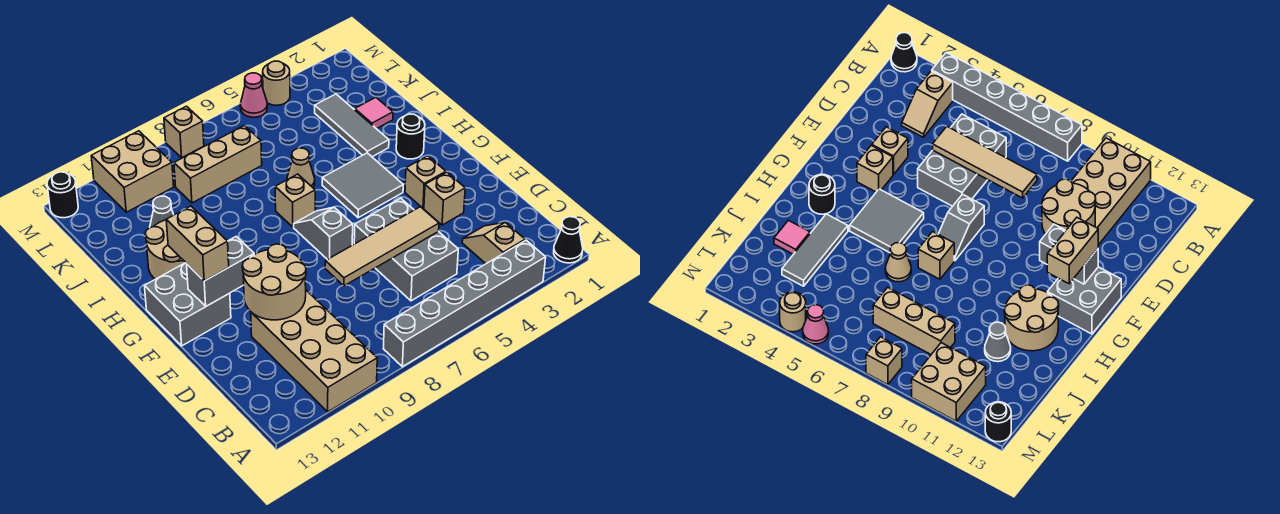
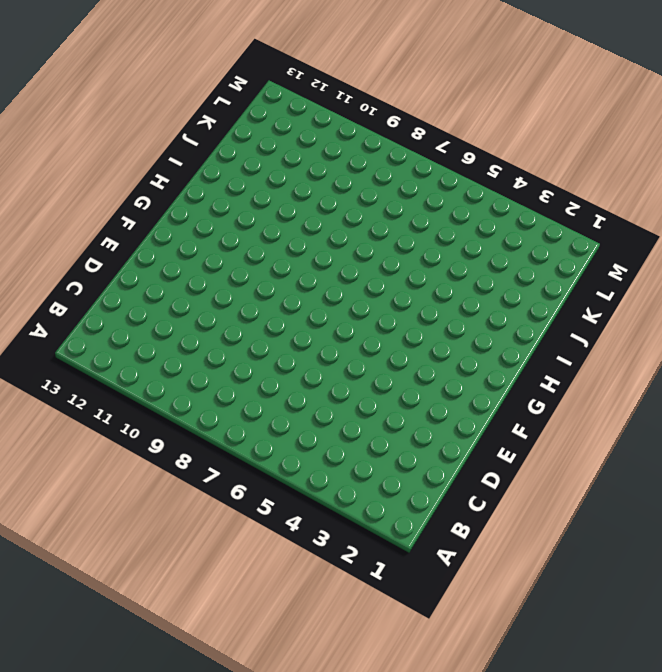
none -> black 1x1 cone [554,217,583,263]
none -> grey 1x6 brick [383,240,546,367]
none -> tan 2x4 brick [251,290,377,412]

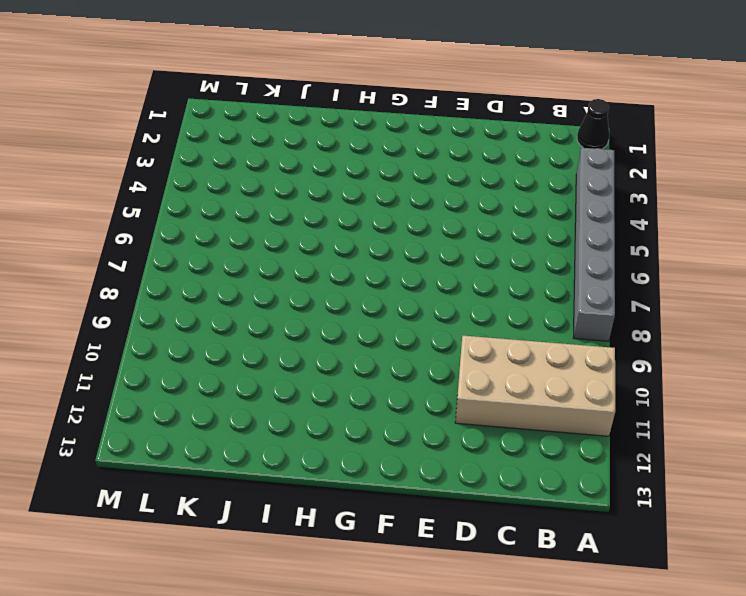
none -> tan 1x2 slope [462,222,525,264]
none -> grey 2x3 brick [354,198,458,301]
none -> tan 1x1 brick [424,172,465,225]

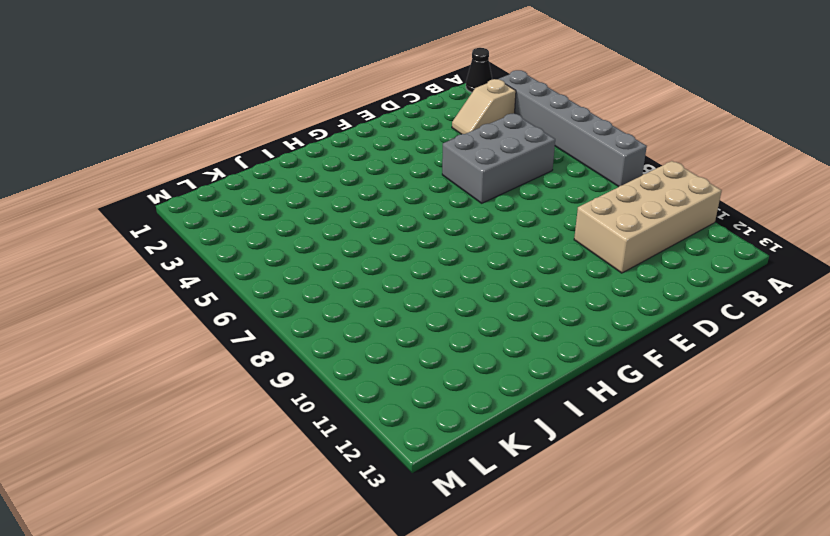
none -> tan 1x1 brick [424,172,465,225]
none -> tan 1x1 brick [405,156,446,208]
none -> grey 1x2 slope [294,207,353,260]

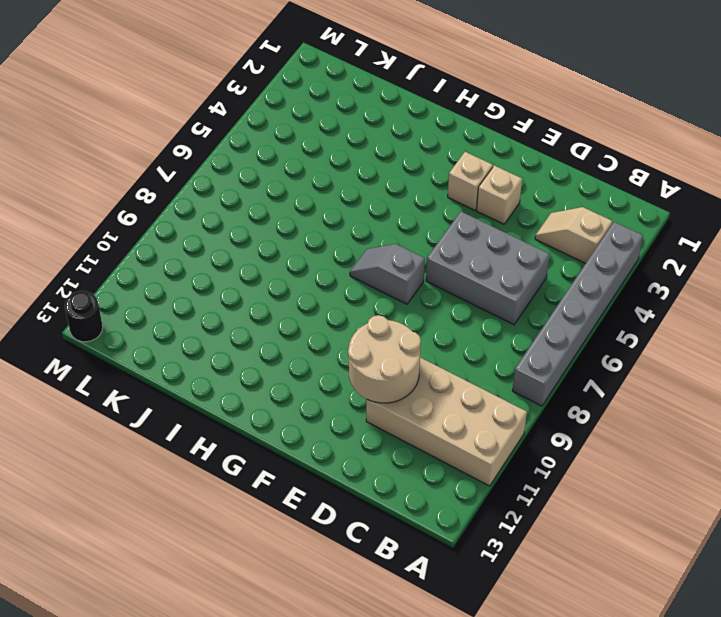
none -> black 1x1 cone [554,217,583,263]
none -> grey 2x2 brick [145,263,231,346]
none -> grey 2x2 tile [322,153,403,218]

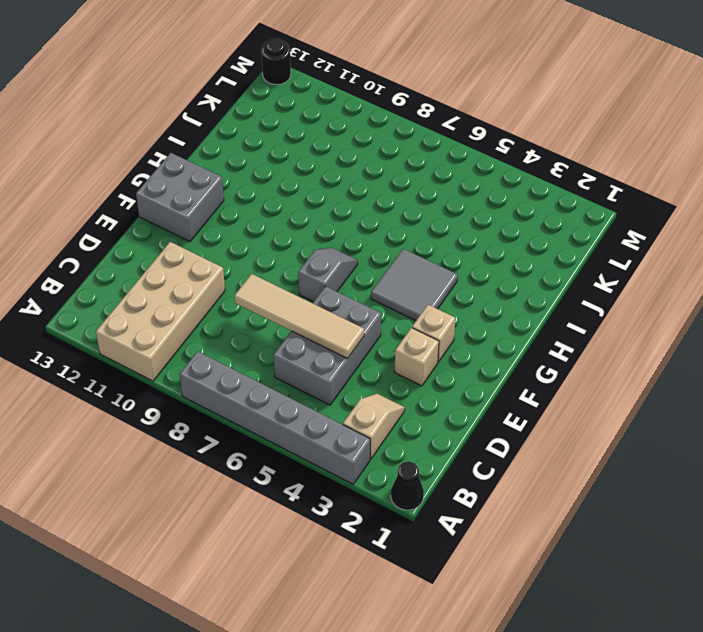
none -> black 1x1 round brick [396,114,425,159]
none -> tan 1x1 brick [275,174,315,227]
none -> tan 2x2 round brick [145,220,186,279]

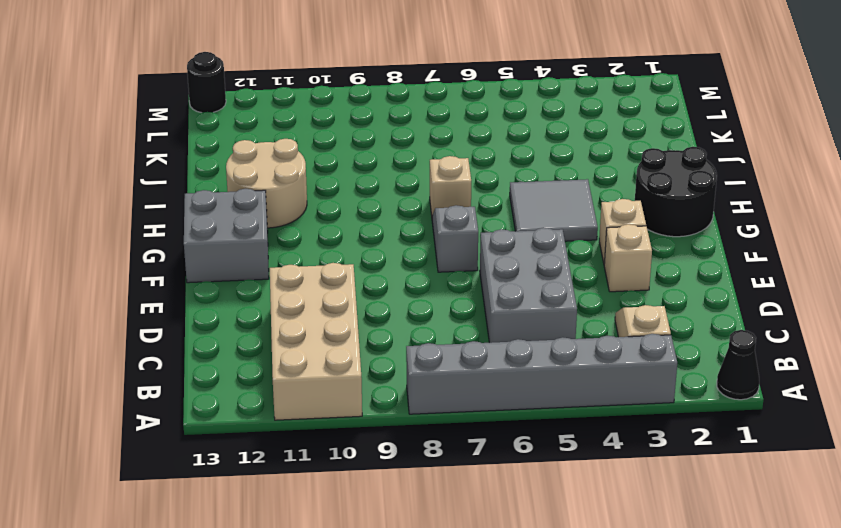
black 2x2 round brick [635,147,717,237] -> black 1x1 round brick [396,114,425,159]
none -> grey 1x3 tile [315,94,389,157]
none -> tan 1x1 cone [287,148,315,188]
none -> pink 1x1 tile [355,97,393,129]

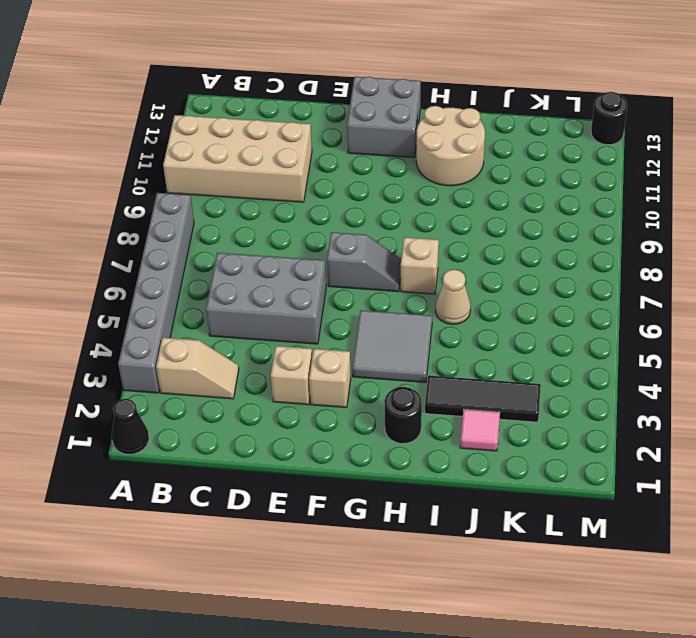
black 1x3 tile [425,376,541,422] -> grey 1x3 tile [315,94,389,157]
none -> grey 1x1 cone [150,196,174,228]
none -> tan 1x3 brick [174,126,262,203]
none -> tan 2x2 brick [91,131,174,212]

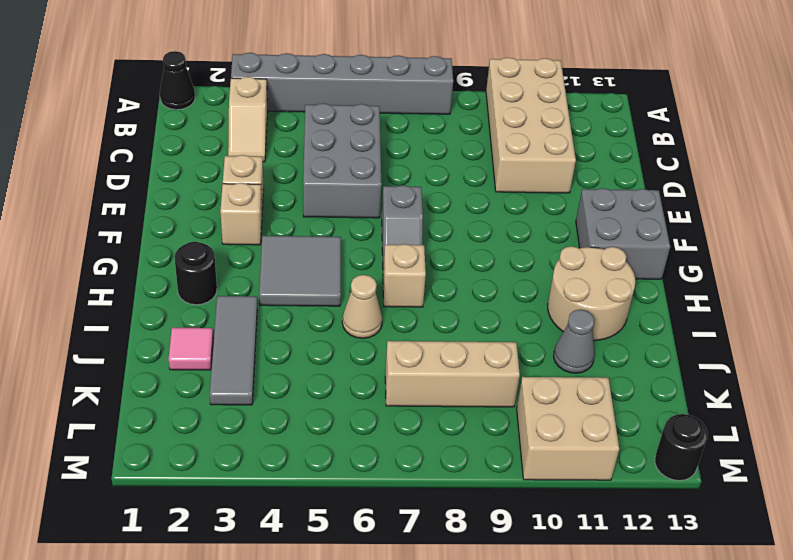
none -> tan 1x1 round brick [263,61,290,105]
none -> pink 1x1 cone [240,73,268,117]
none -> tan 1x1 brick [164,106,204,158]

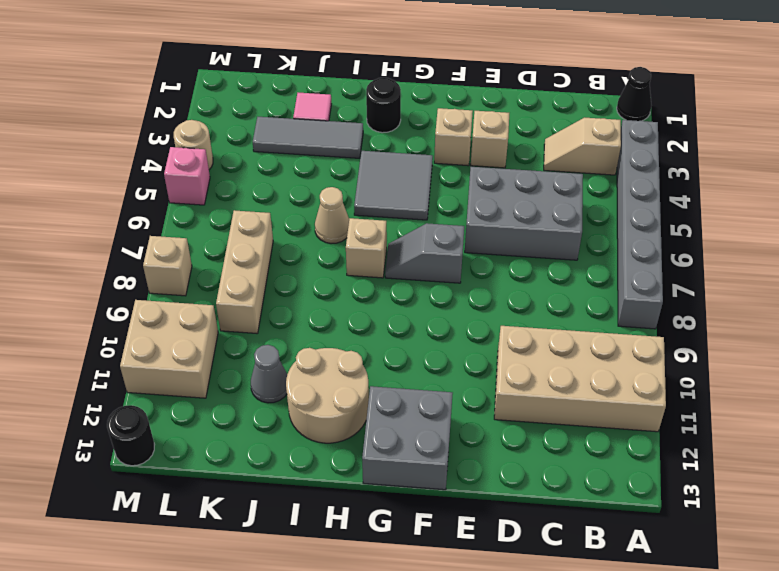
pink 1x1 brick [164,147,210,205] -> pink 1x1 cone [240,73,268,117]
none -> tan 1x4 tile [325,207,439,286]
none -> tan 2x2 round brick [242,244,306,320]
none -> grey 1x2 brick [187,236,254,306]

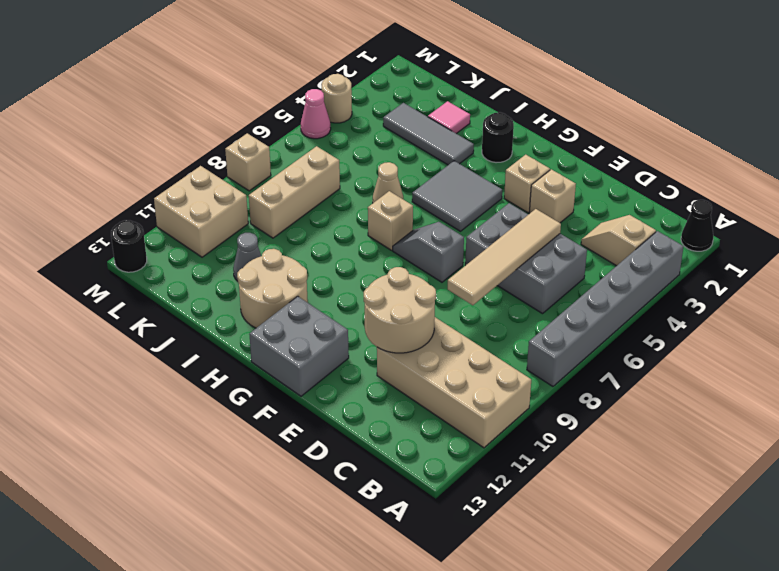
none -> grey 1x2 brick [187,236,254,306]
none -> tan 1x2 brick [166,206,229,281]

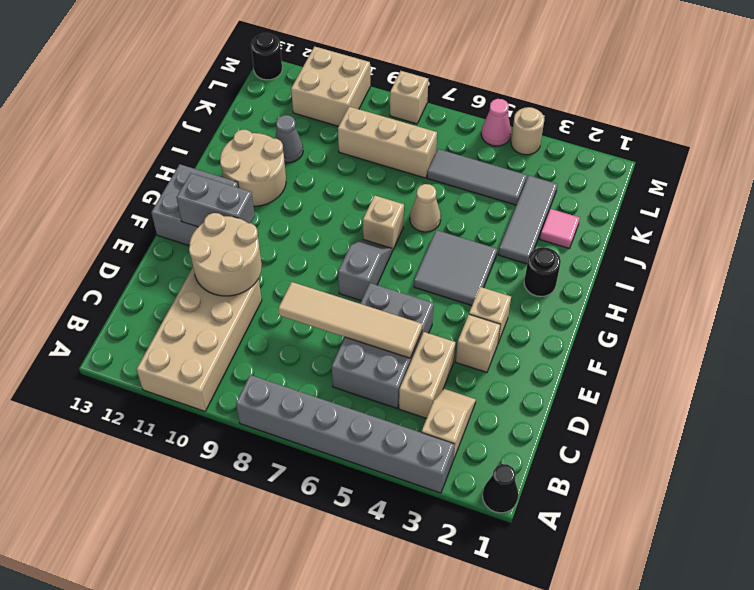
tan 1x2 brick [399,332,455,418] -> tan 1x2 brick moved to [166,206,229,281]
grey 1x3 tile [427,149,527,205] -> none

